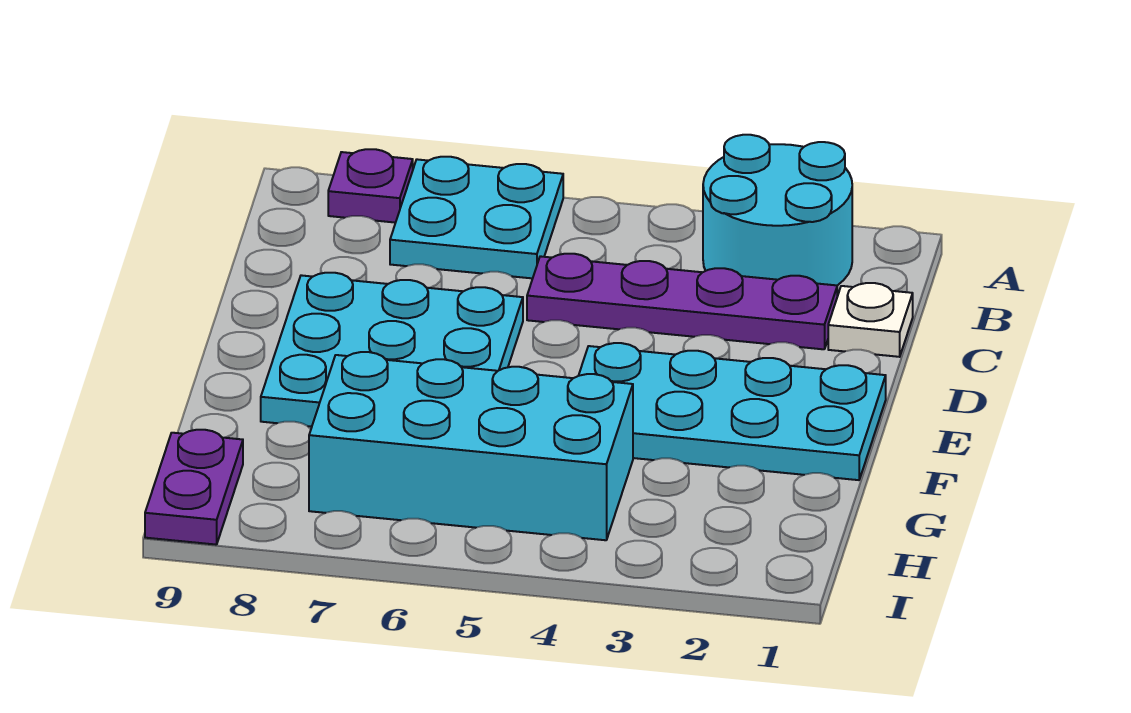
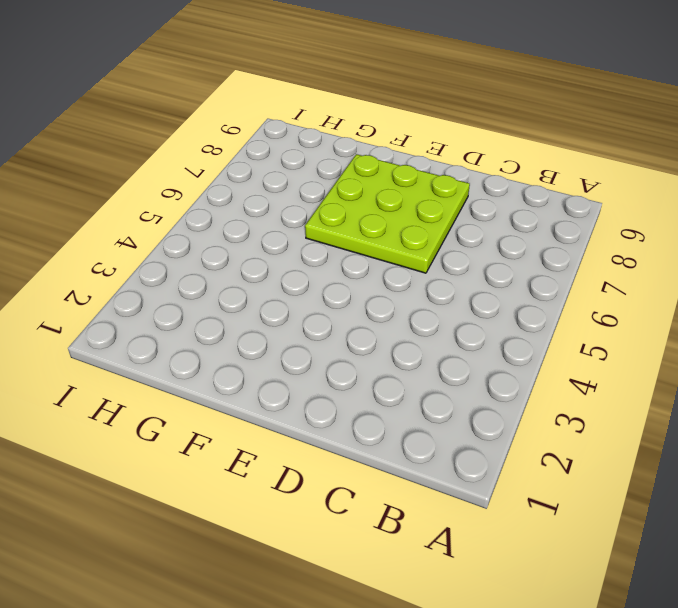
lime 3x3 plate [305,154,470,273] -> cyan 3x3 plate [261,273,523,427]
none -> cyan 2x2 round brick [703,135,852,285]
none -> cyan 2x2 plate [390,157,563,278]

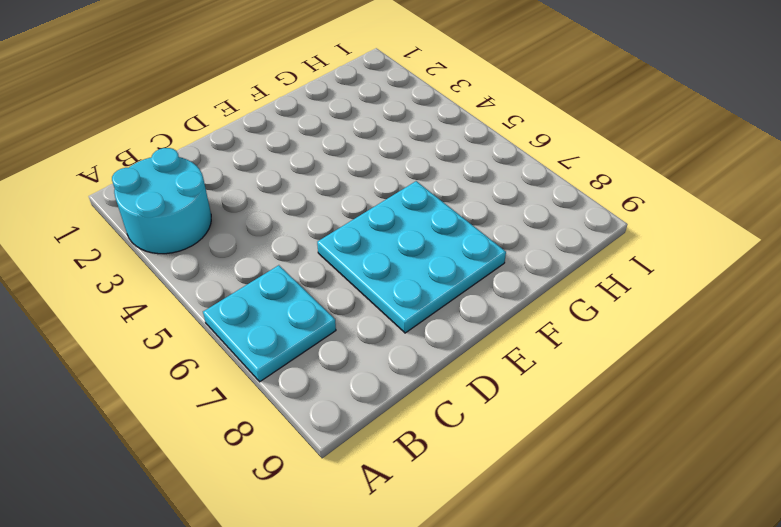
none -> purple 1x1 plate [328,149,413,223]
none -> white 1x1 plate [828,283,913,357]

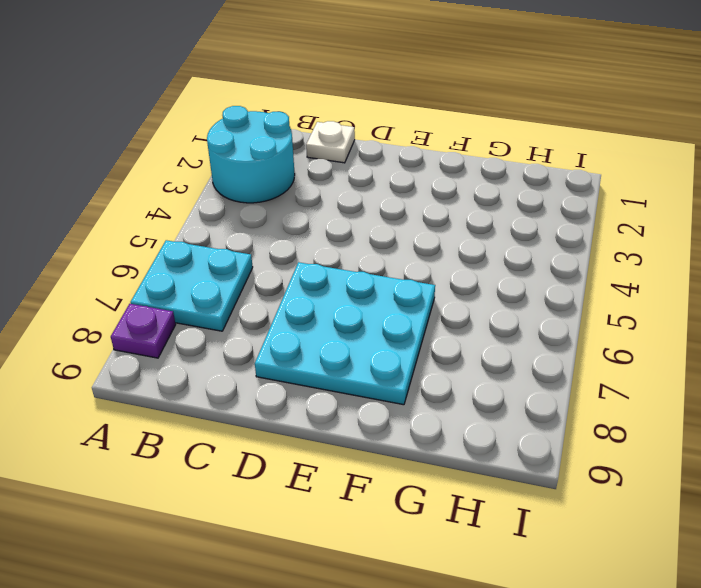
none -> purple 1x4 plate [527,254,837,349]
none -> cyan 2x4 plate [579,343,886,480]

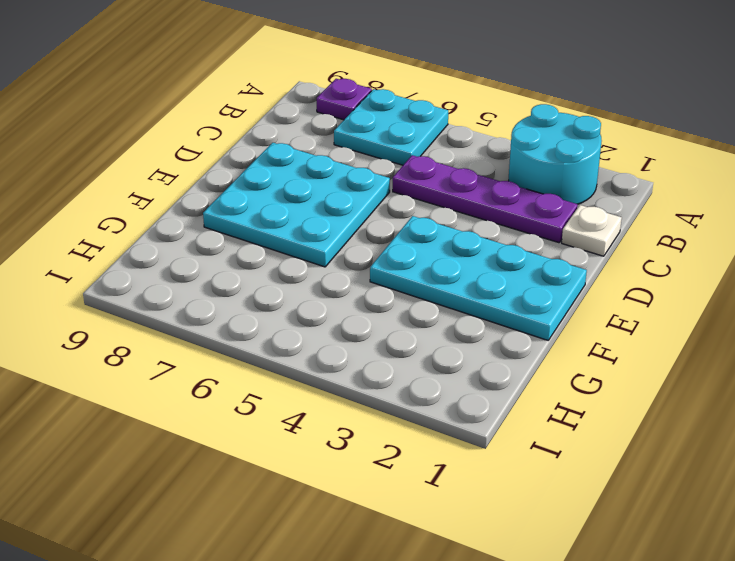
none -> cyan 2x4 brick [309,352,633,540]
none -> purple 1x2 plate [145,430,243,545]

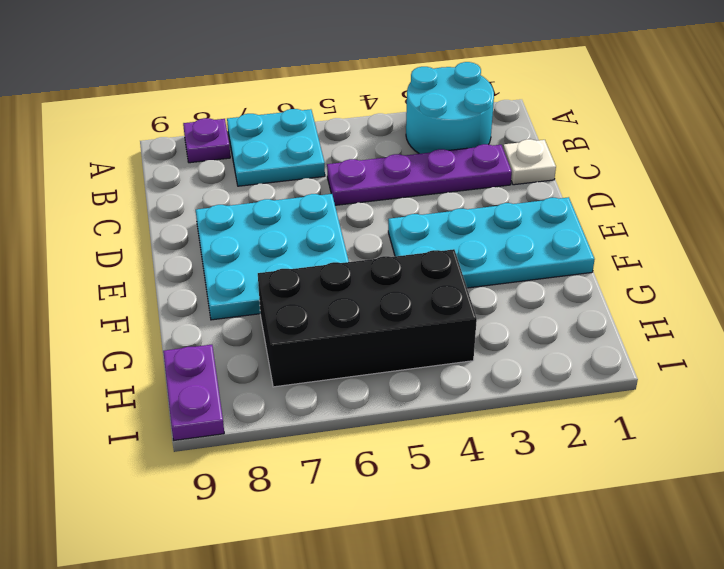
black 2x4 brick [258,249,477,387] -> cyan 2x4 brick [309,352,633,540]

